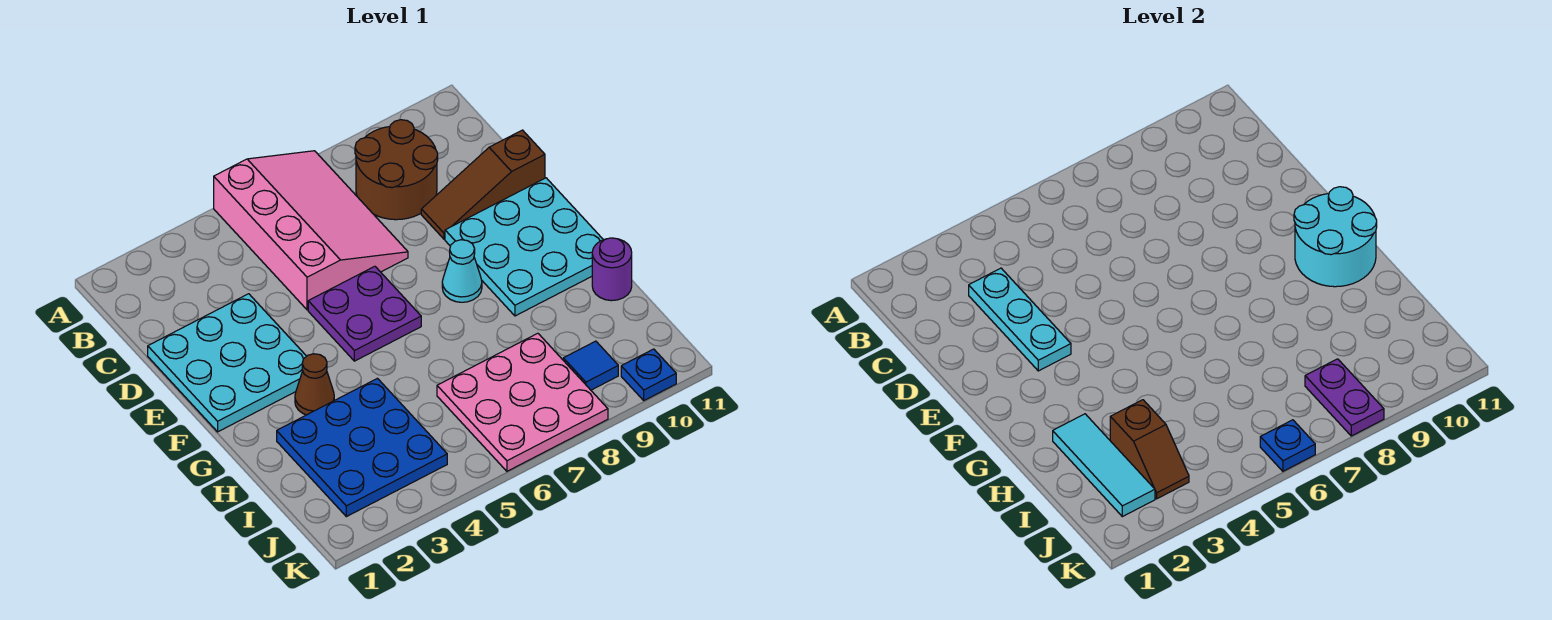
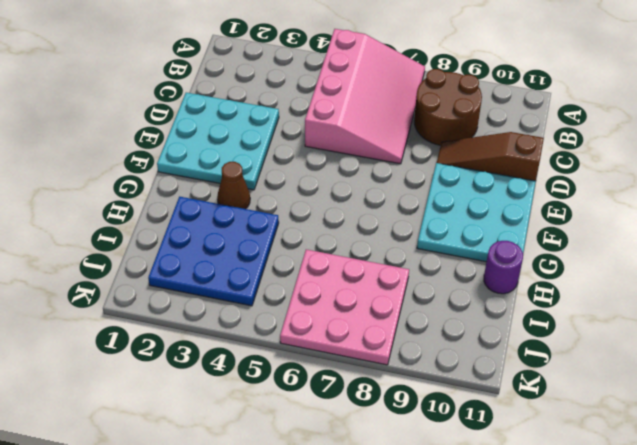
none -> purple 2x2 plate [308,266,421,361]
none -> cyan 1x1 cone [442,240,482,302]
none -> blue 1x1 tile [563,341,618,390]

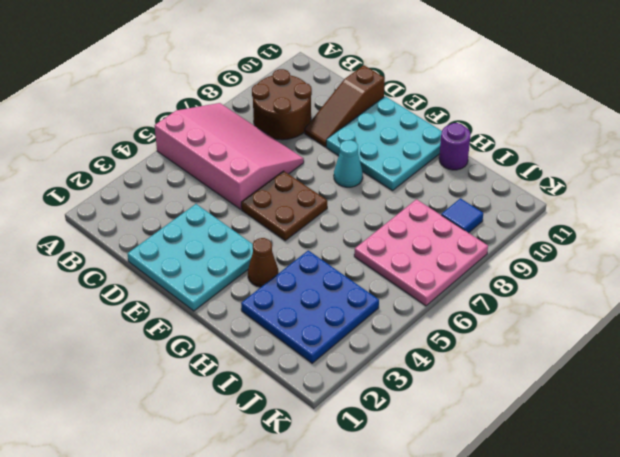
brown 2x2 plate [241,171,327,241] -> purple 2x2 plate [308,266,421,361]
none -> blue 1x1 plate [621,349,676,400]
none -> cyan 1x3 plate [969,268,1071,371]
none -> cyan 2x2 round brick [1294,187,1377,287]

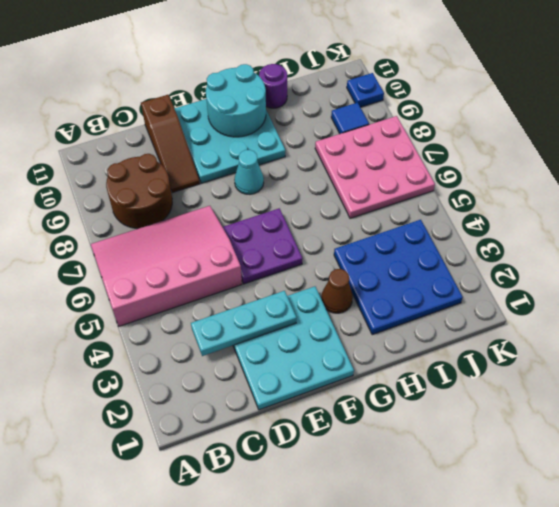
none -> cyan 1x3 tile [1053,414,1155,517]
none -> brown 1x2 slope [1110,400,1189,499]
none -> purple 1x2 plate [1305,359,1384,436]

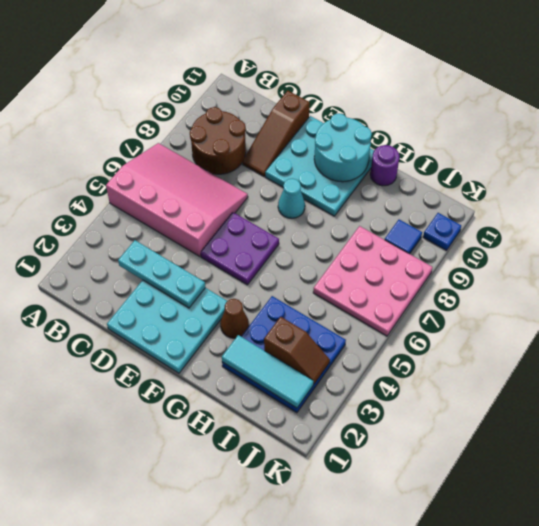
none -> purple 1x2 plate [1305,359,1384,436]
none -> blue 1x1 plate [1260,420,1315,471]

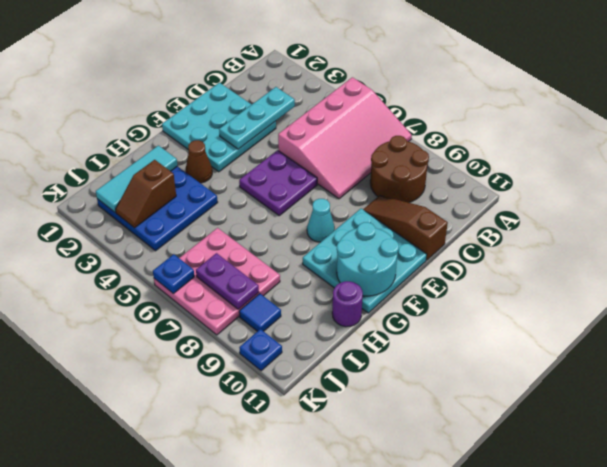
purple 1x2 plate [196,253,259,309] -> purple 1x2 plate turned to [1305,359,1384,436]

